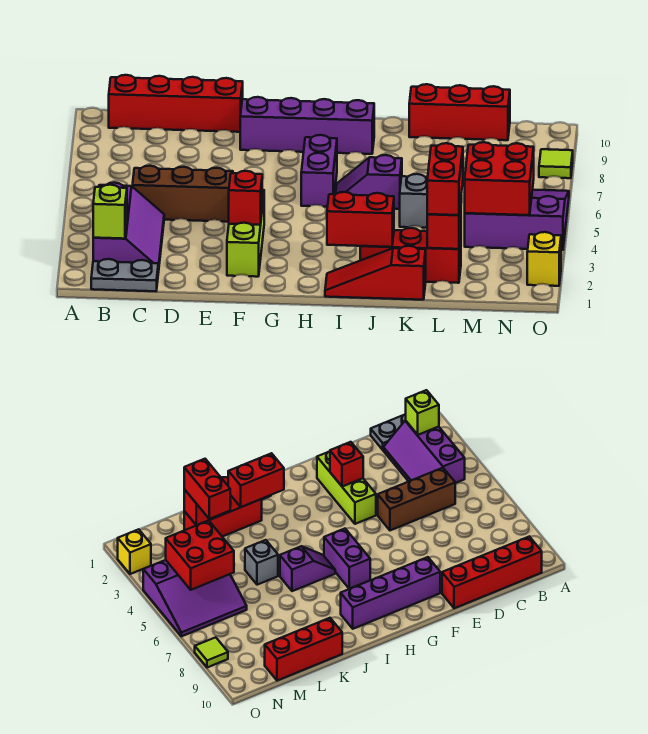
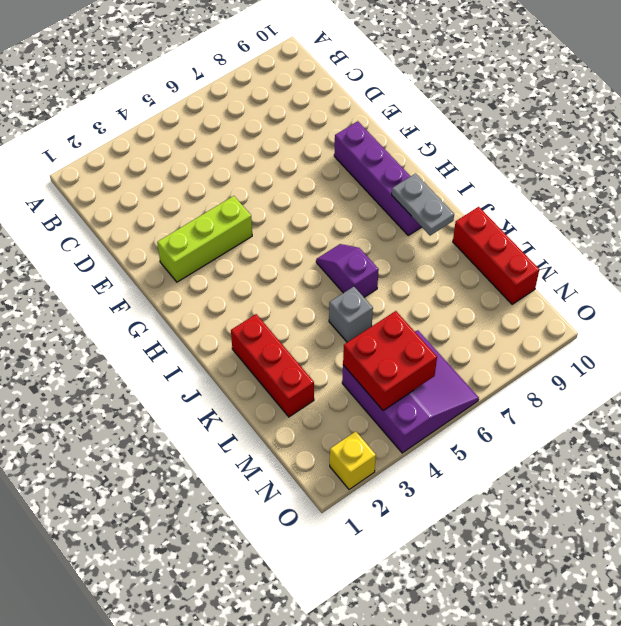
grey 1x2 plate [392,174,454,236] -> grey 1x2 plate moved to [91,259,158,291]
none -> purple 2x3 slope [93,183,164,273]
none -> red 1x4 brick [109,75,243,132]
none -> brown 1x3 brick [132,166,233,222]

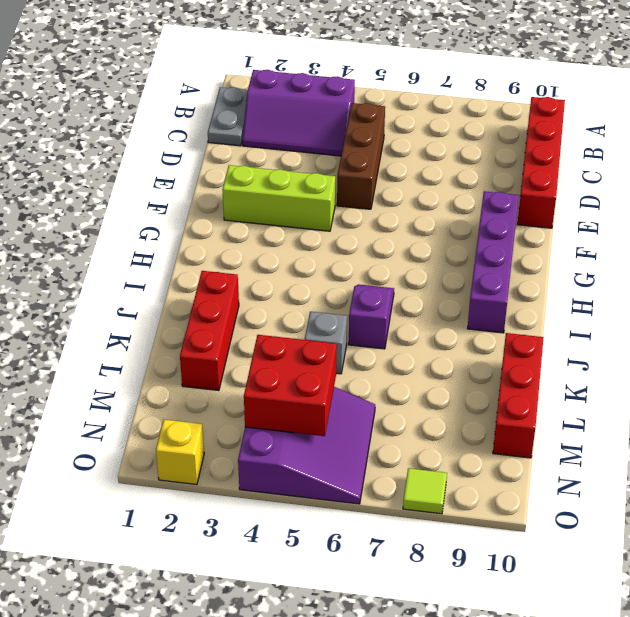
none -> purple 1x2 brick [301,135,337,207]
none -> red 1x3 slope [325,246,426,300]
none -> lime 1x1 brick [93,185,127,239]

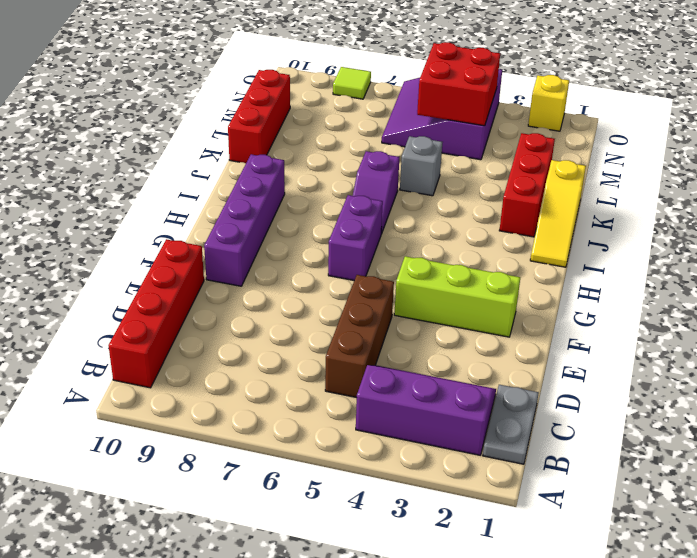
purple 1x2 brick [328,195,383,280] -> purple 1x2 brick turned to [301,135,337,207]
yellow 1x3 slope [530,160,586,267] -> red 1x3 slope [325,246,426,300]
none -> lime 1x1 brick [93,185,127,239]
none -> red 1x1 brick [229,171,262,225]
none -> red 1x2 brick [327,192,394,247]

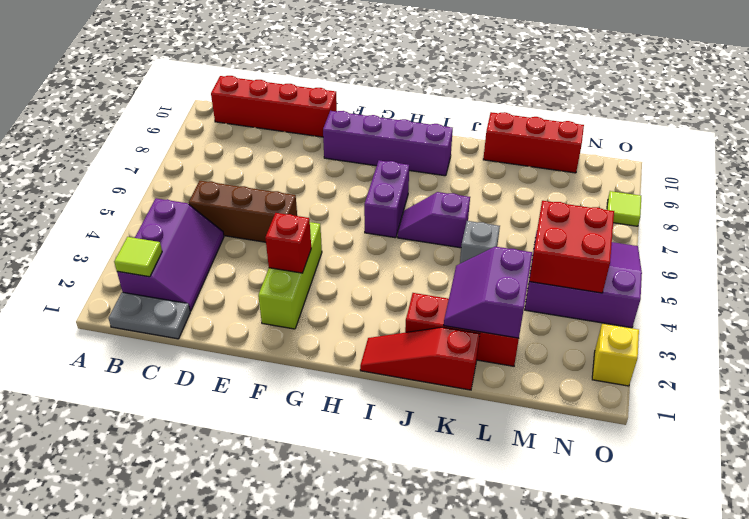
lime 1x1 tile [114,237,162,277] -> lime 1x1 brick [93,185,127,239]
purple 2x2 slope [444,247,532,338] -> red 1x1 brick [427,202,461,249]
none -> red 1x2 brick [327,192,394,247]
none -> red 1x2 brick [427,143,463,215]

